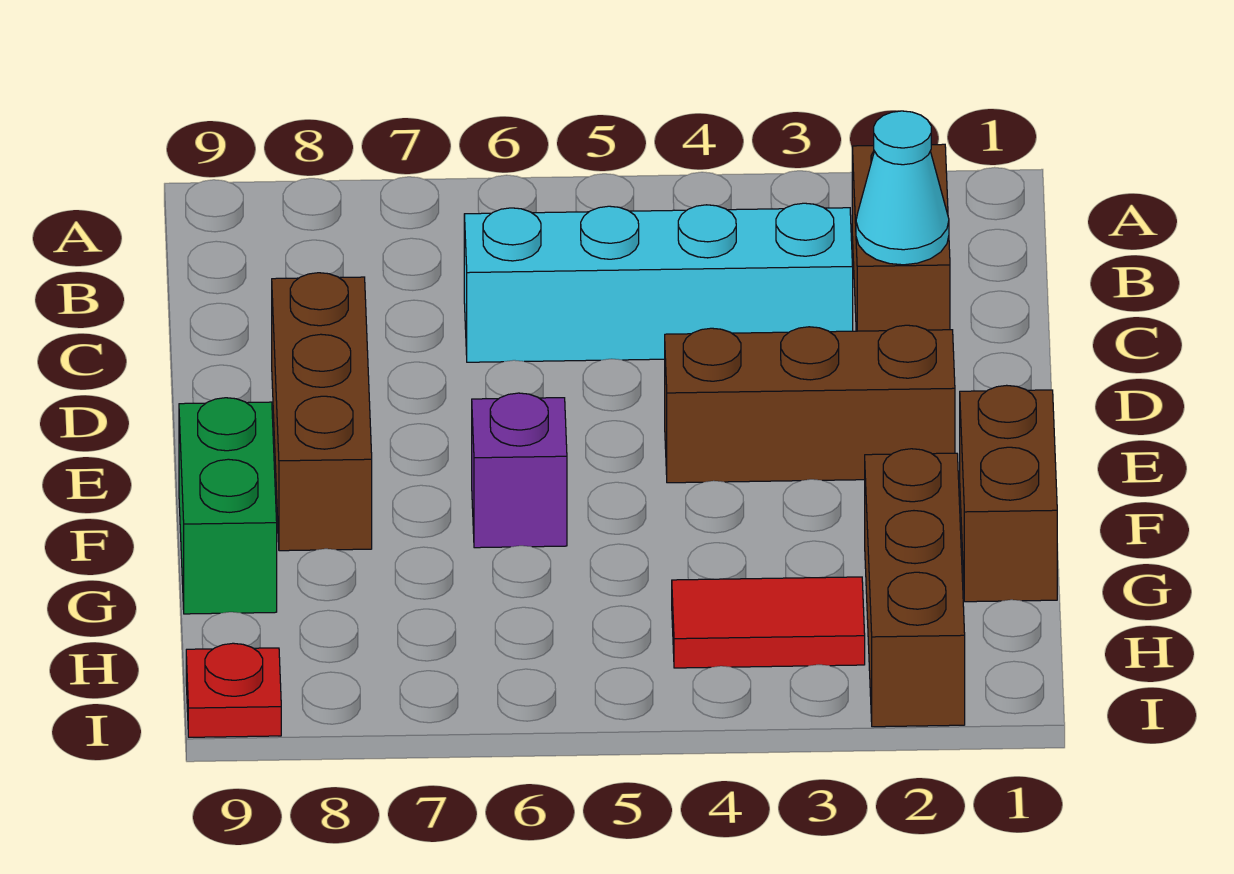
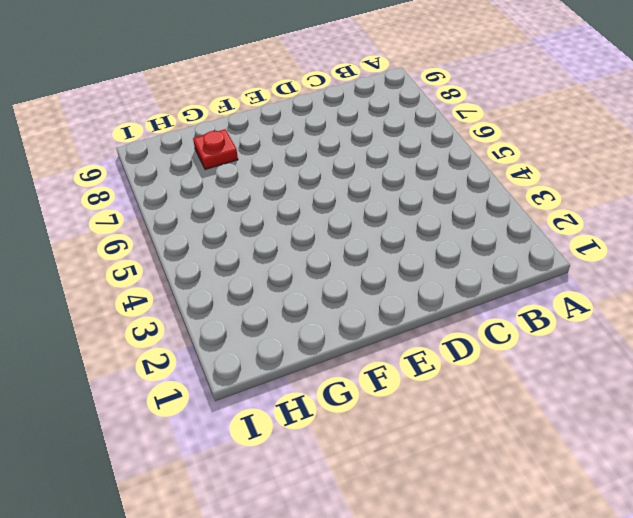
red 1x1 plate [193,129,238,170] -> red 1x1 plate moved to [186,643,281,737]
none -> brown 1x2 brick [852,144,950,331]
none -> cyan 1x4 brick [464,203,853,362]

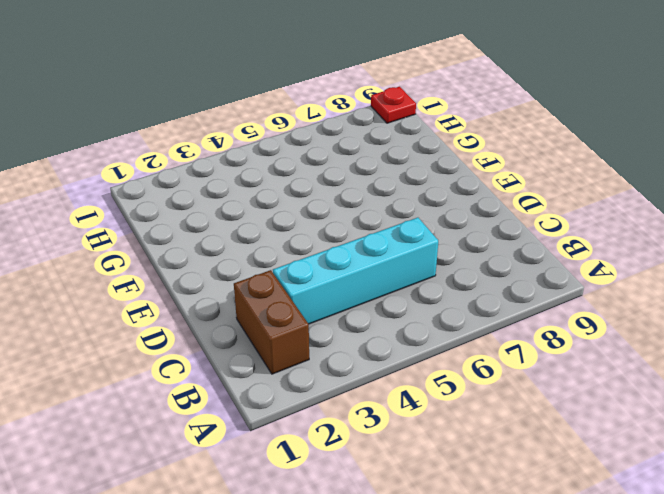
none -> brown 1x3 brick [272,273,372,551]
none -> brown 1x3 brick [665,325,955,483]

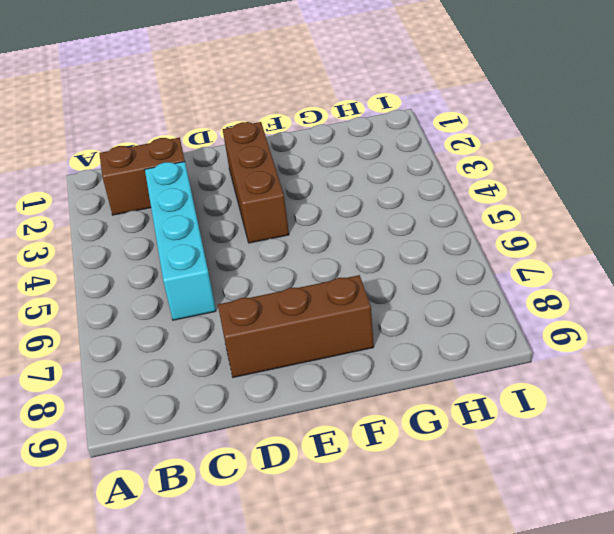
none -> brown 1x2 brick [960,385,1057,602]
none -> purple 1x1 brick [472,393,567,548]

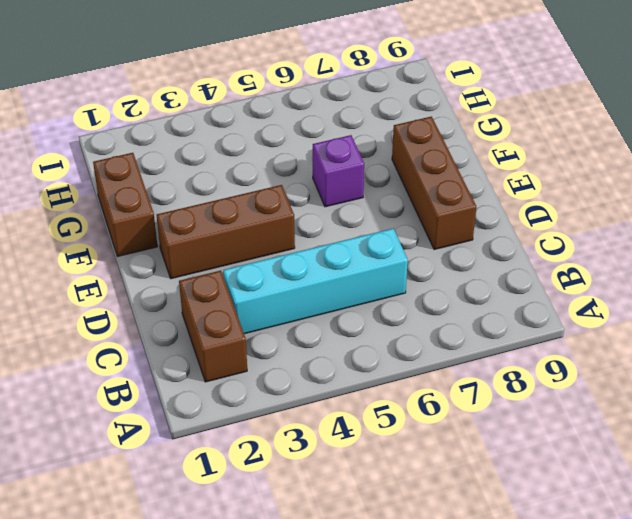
none -> green 1x2 brick [179,398,277,614]
none -> brown 1x3 brick [865,449,965,727]

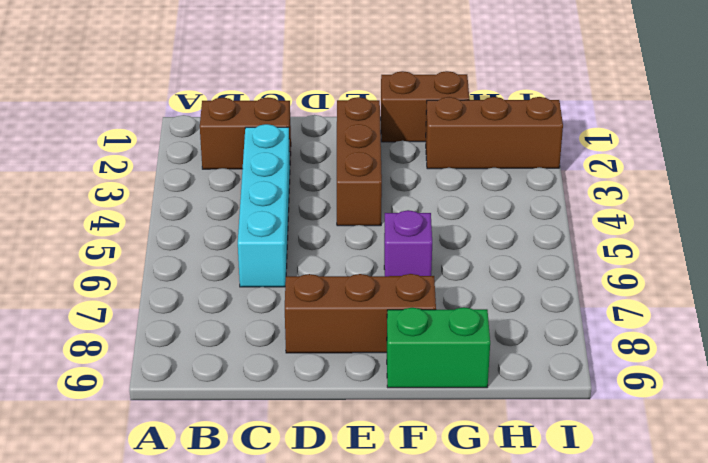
none -> red 1x2 tile [672,577,865,668]
none -> red 1x1 plate [186,643,281,737]

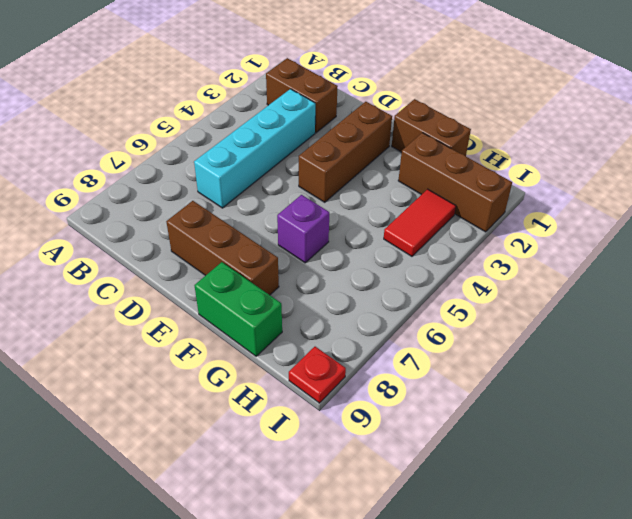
none -> cyan 1x1 cone [856,111,949,265]

